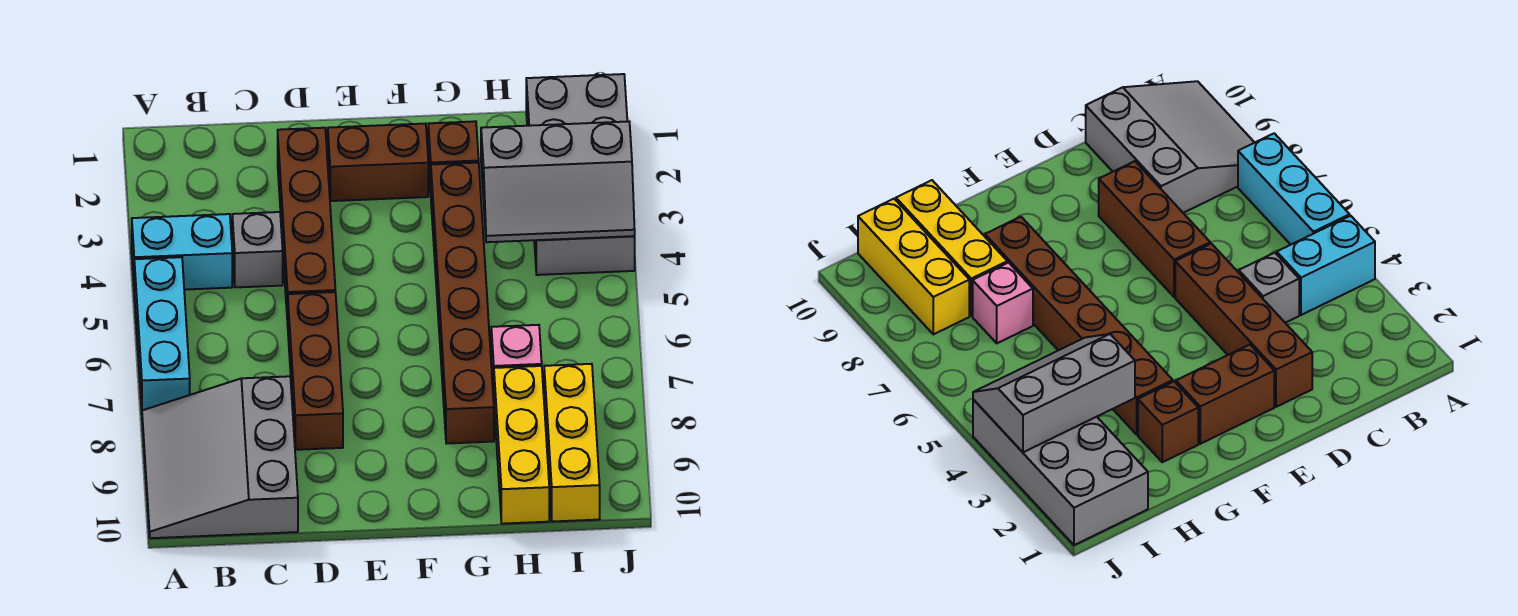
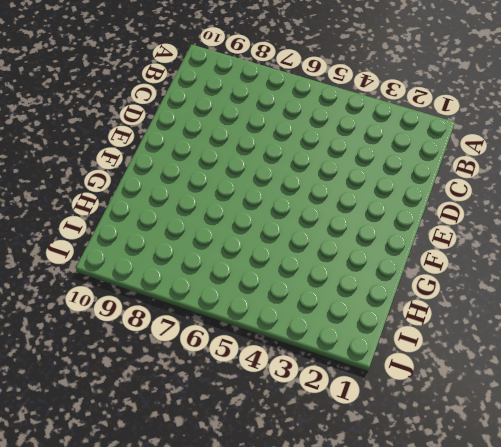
none -> cyan 1x2 brick [132,214,232,290]
none -> cyan 1x3 brick [134,257,190,410]
none -> grey 3x3 slope [142,376,298,538]

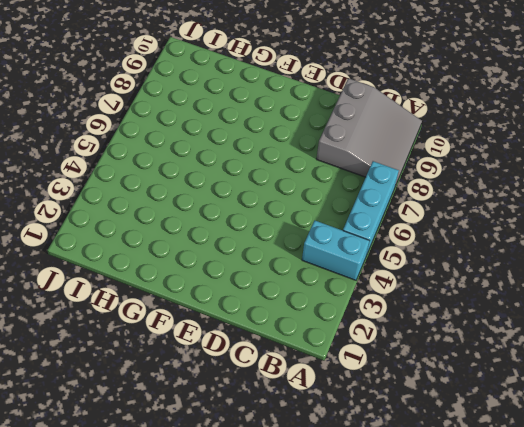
none -> grey 1x1 brick [232,212,283,287]
none -> brown 1x4 brick [278,128,335,325]
none -> brown 1x3 brick [288,292,343,450]

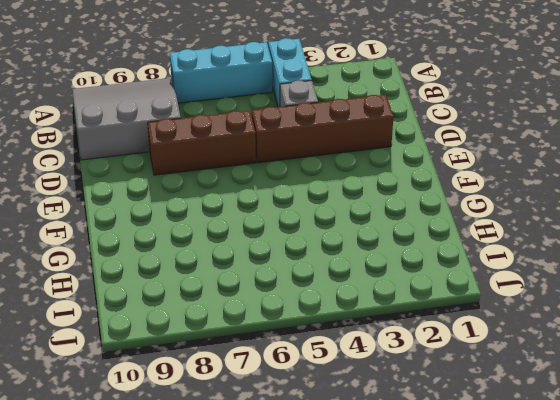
none -> brown 1x2 brick [328,124,428,201]
none -> brown 1x1 brick [428,121,479,192]
none -> brown 1x6 brick [431,163,494,444]

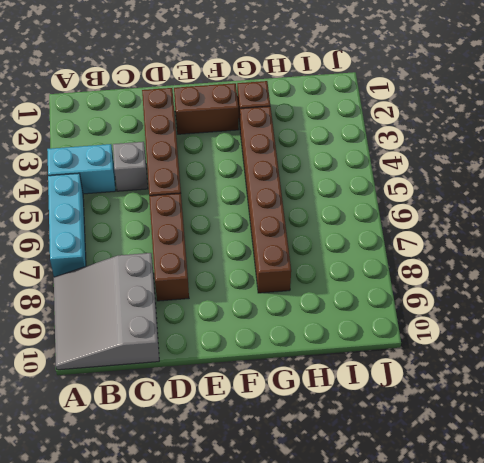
none -> pink 1x1 brick [491,325,542,396]
none -> yellow 1x3 brick [494,366,549,524]
none -> grey 2x4 brick [526,74,635,275]

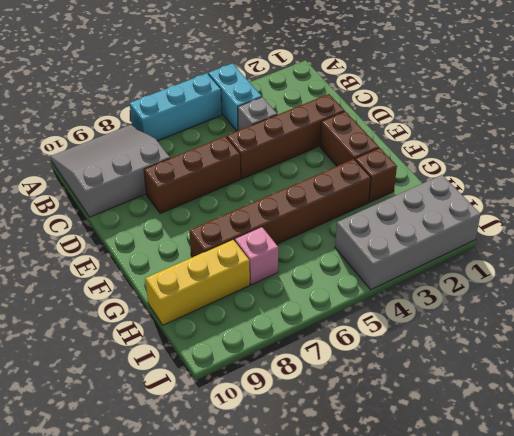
none -> yellow 1x3 brick [544,364,600,522]
none -> grey 2x3 slope [481,121,635,242]

